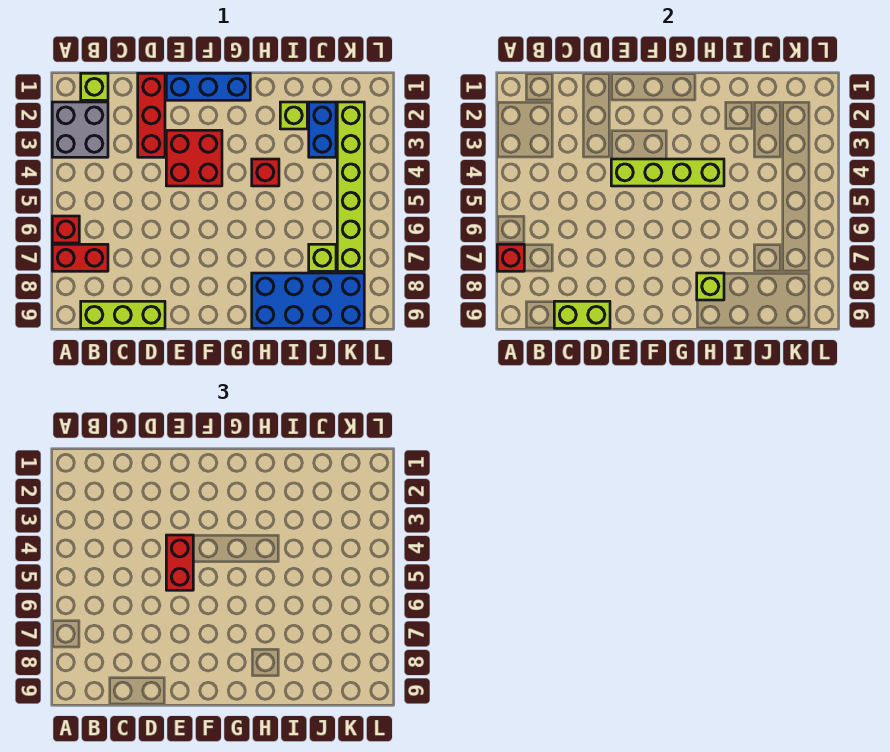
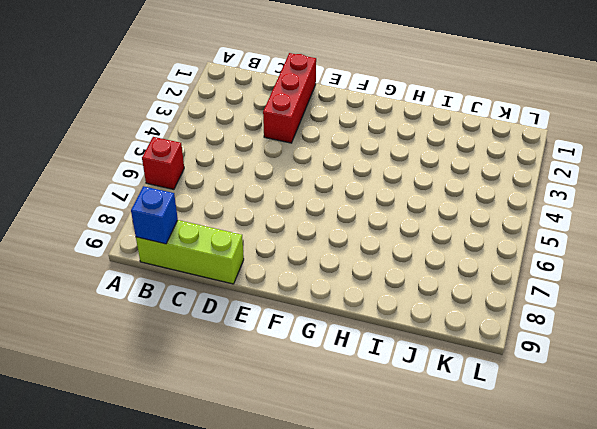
blue 1x1 brick [131,186,178,244] -> none
none -> grey 2x2 brick [52,102,108,157]
none -> red 1x2 brick [52,244,108,271]
none -> lime 1x1 brick [81,73,108,100]

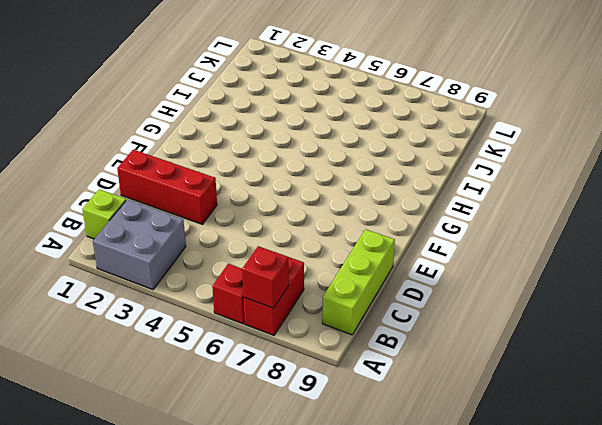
none -> blue 1x3 brick [166,73,250,100]
none -> red 2x2 brick [166,130,222,186]
none -> red 1x1 brick [252,159,279,186]

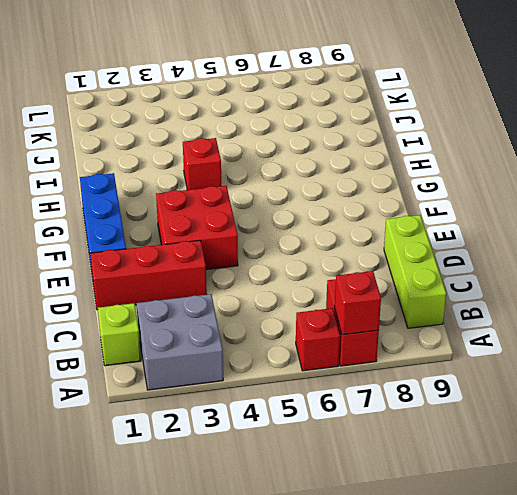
none -> blue 2x4 brick [252,273,364,328]
none -> lime 1x1 brick [280,102,307,129]
none -> blue 1x2 brick [309,102,336,157]

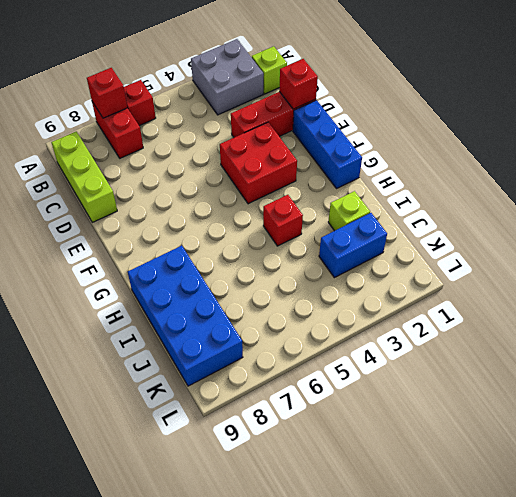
red 1x1 brick [279,59,318,109] -> none
none -> lime 1x1 brick [309,244,336,271]
none -> lime 1x6 brick [337,102,364,271]
none -> lime 1x2 brick [554,301,610,328]

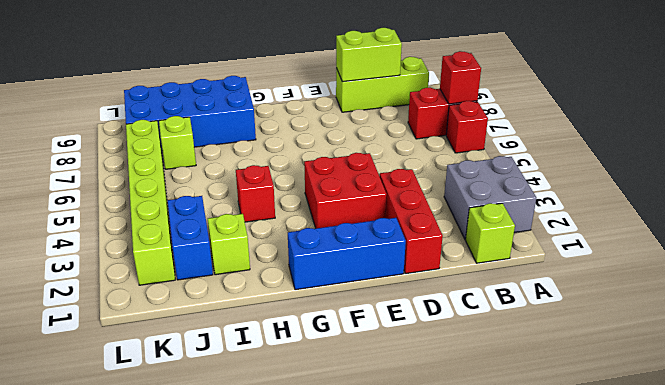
none -> lime 1x4 brick [611,159,724,186]
none -> lime 1x1 brick [697,273,724,300]
none -> red 1x2 brick [166,535,193,590]

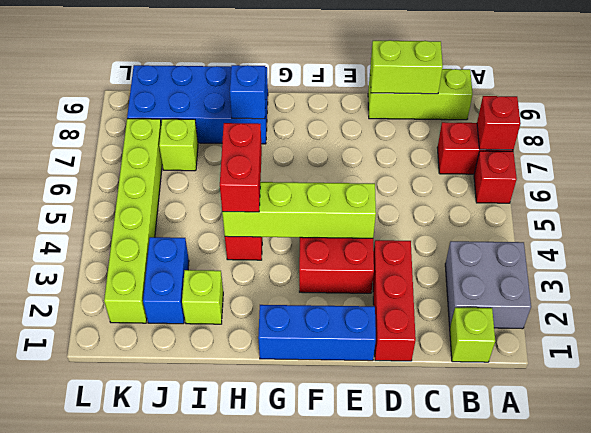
red 1x2 brick [220,123,262,212] -> red 1x2 brick moved to [166,535,193,590]
blue 1x1 brick [230,65,266,119] -> lime 1x1 brick [697,273,724,300]

